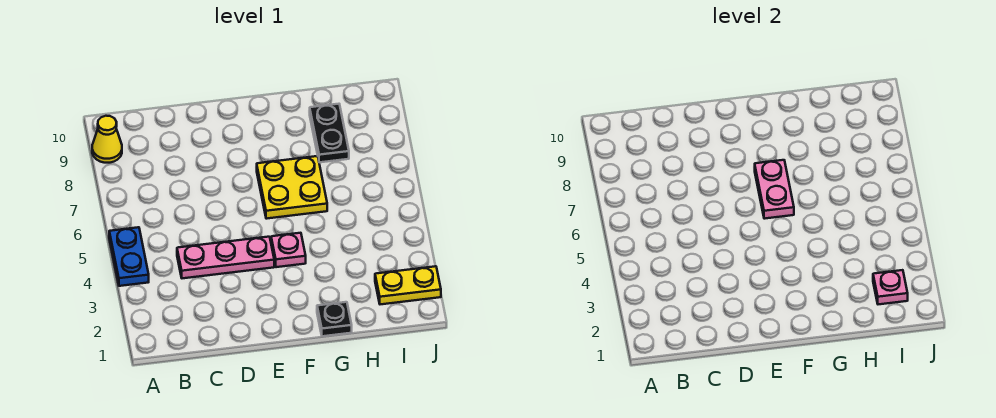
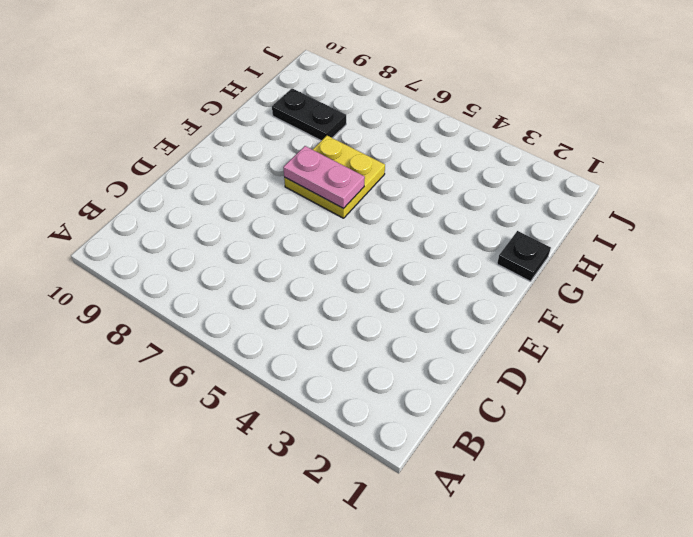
none -> blue 1x2 plate [109,227,149,286]
none -> yellow 1x1 cone [92,116,122,163]

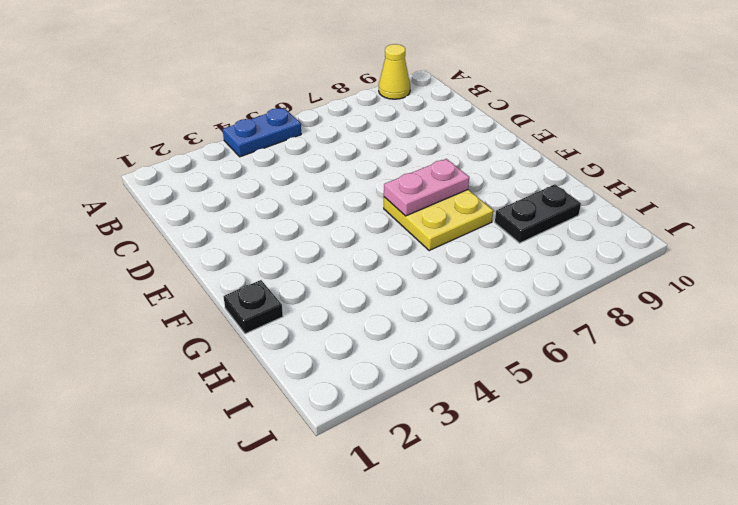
none -> pink 1x3 plate [177,237,274,278]
none -> pink 1x1 plate [271,233,306,267]

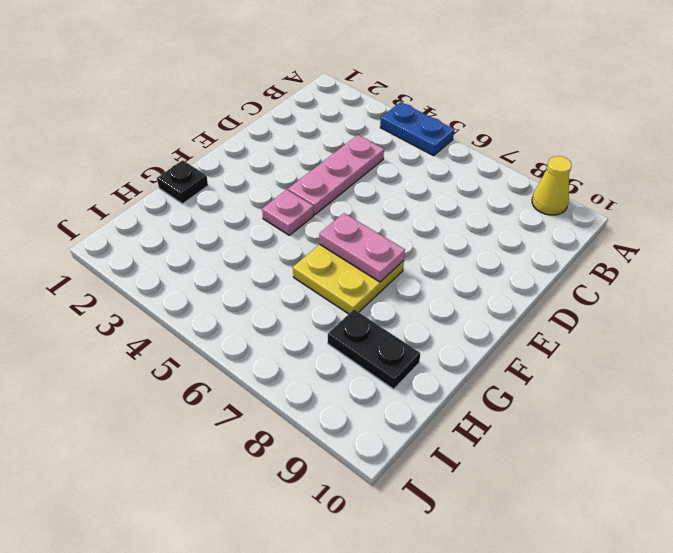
none -> yellow 1x2 plate [375,266,441,304]
none -> pink 1x1 plate [873,270,908,304]

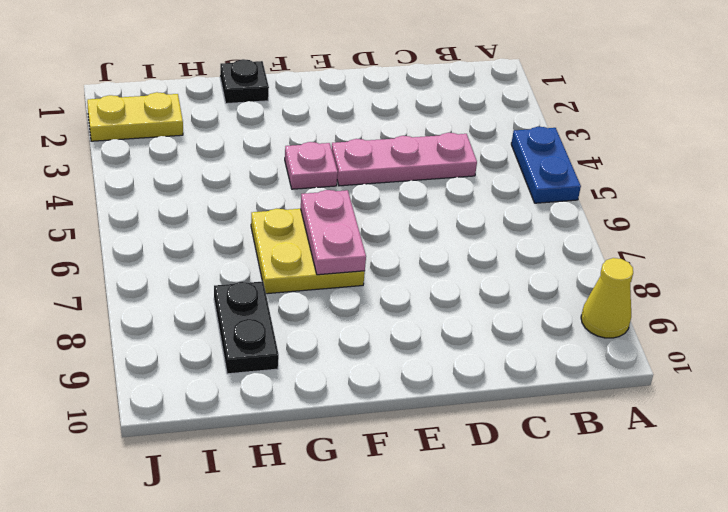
none -> pink 1x1 plate [873,270,908,304]

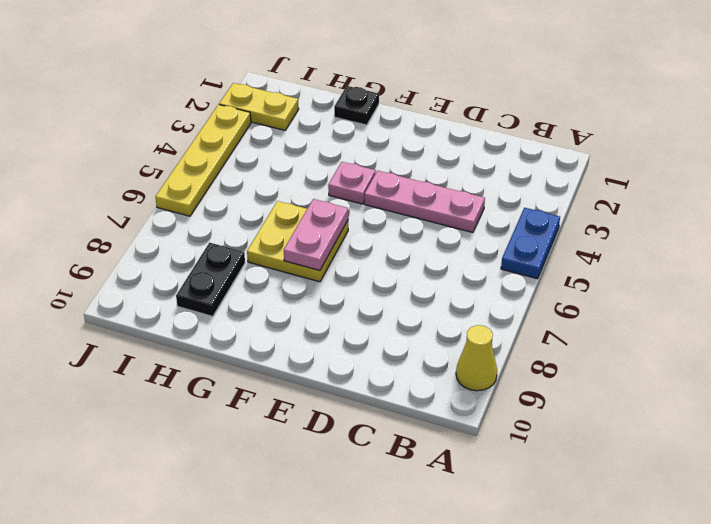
yellow 1x4 plate [155,105,251,216] -> none
none -> pink 1x1 plate [873,270,908,304]

